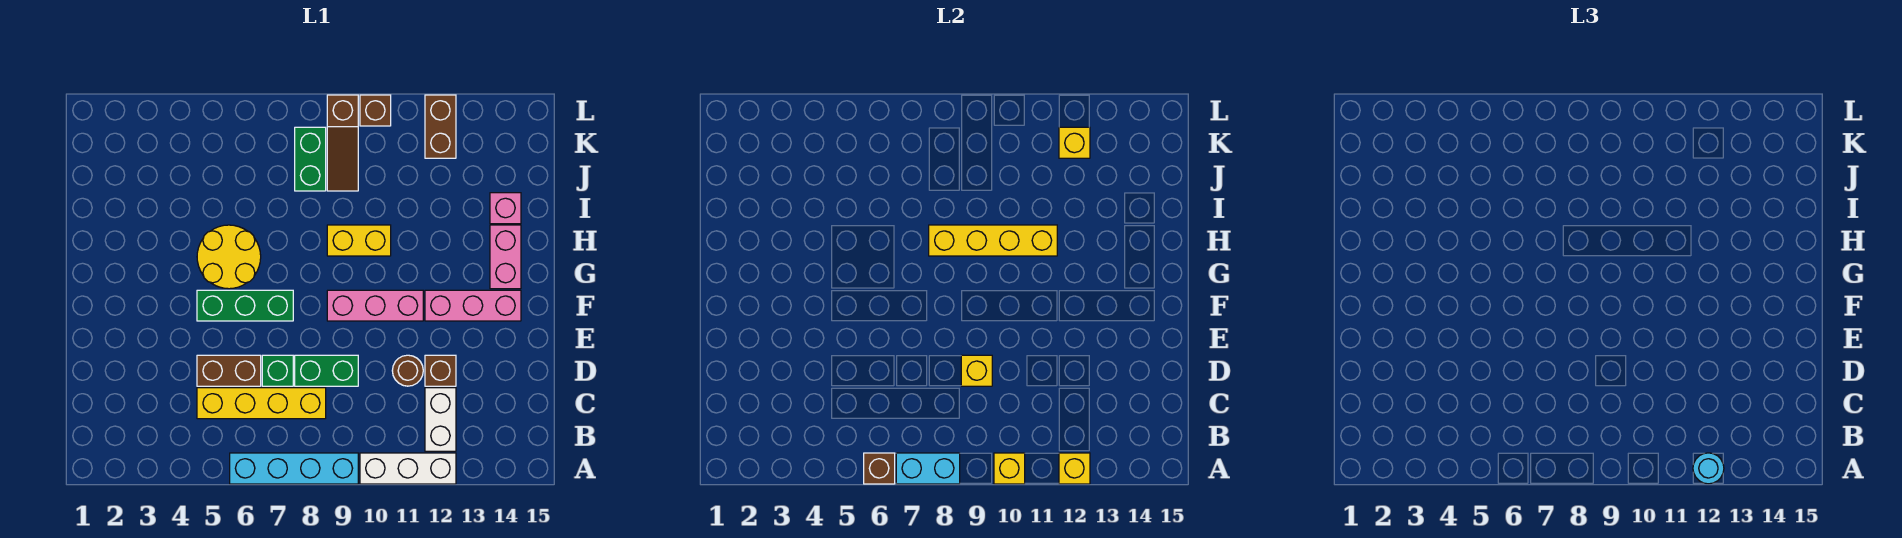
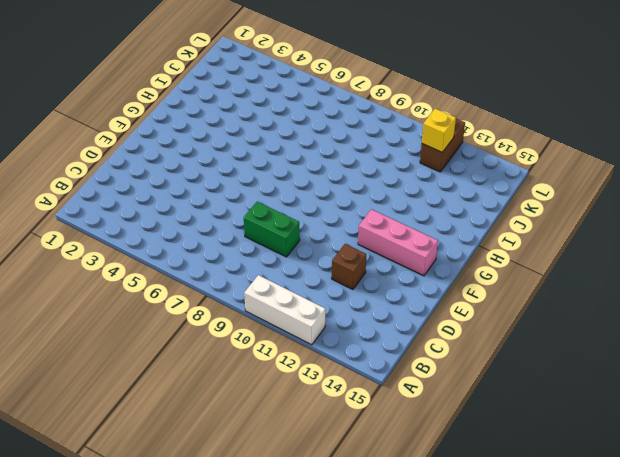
none -> cyan 1x4 brick [230,453,358,484]
none -> white 1x2 brick [425,388,456,451]
none -> yellow 1x4 brick [197,388,326,419]

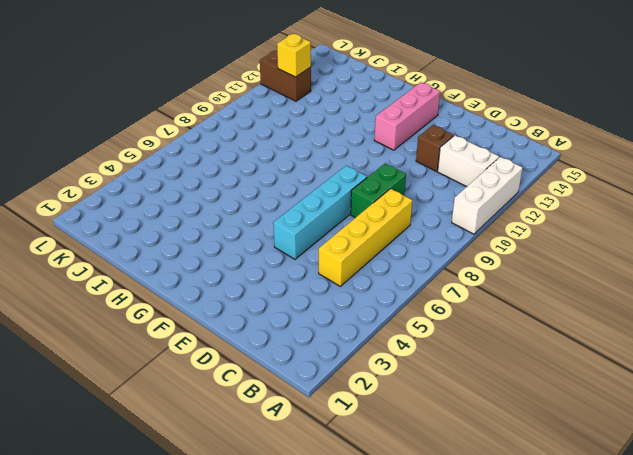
cyan 1x4 brick [273,166,367,259] -> cyan 1x4 brick moved to [230,453,358,484]
none -> brown 1x2 brick [197,355,261,386]
none -> green 1x1 brick [262,355,293,386]
none -> brown 1x1 round brick [392,355,423,386]

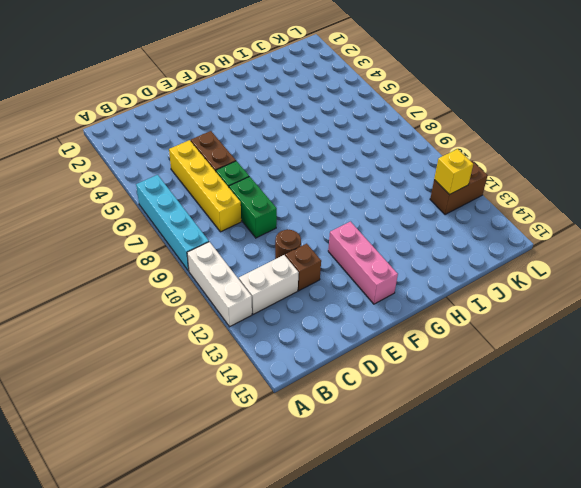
none -> green 1x3 brick [197,290,293,321]
none -> pink 1x3 brick [327,290,423,321]
none -> yellow 2x2 round brick [197,225,261,289]

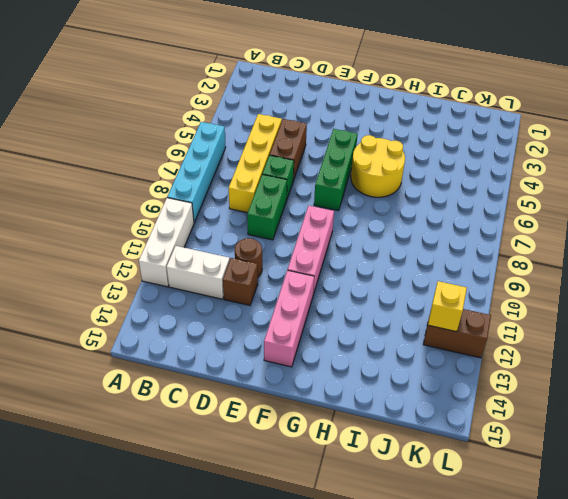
none -> pink 1x2 brick [490,225,521,289]
none -> yellow 1x2 brick [327,225,391,256]
none -> pink 1x1 brick [490,193,521,224]

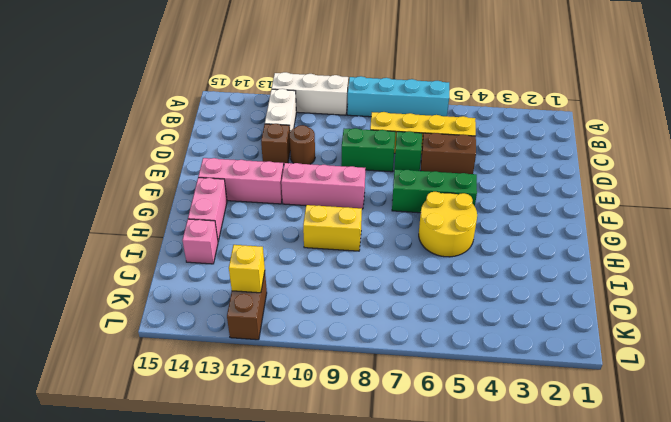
none -> green 1x2 brick [295,127,326,191]
none -> brown 1x3 slope [327,95,358,191]
none -> brown 1x1 brick [360,95,391,126]

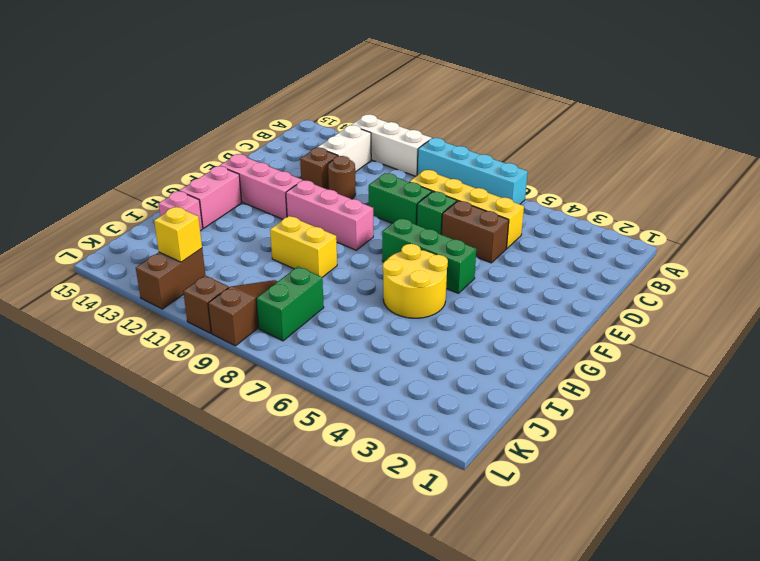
none -> brown 1x1 brick [864,453,895,484]
none -> cyan 1x2 brick [896,453,960,484]
none -> yellow 1x1 brick [994,453,1025,484]

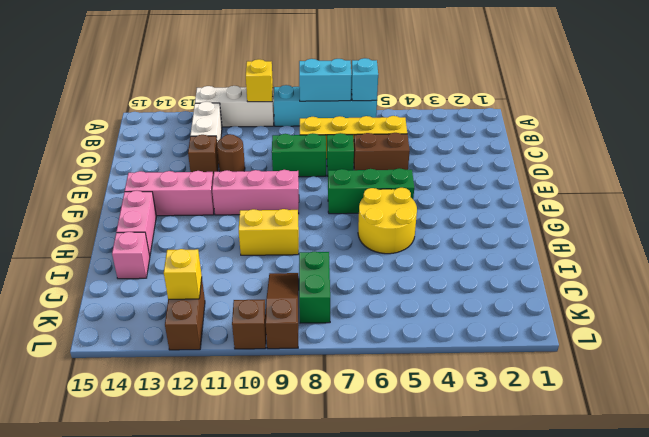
cyan 1x1 brick [351,58,378,101] -> brown 1x1 brick [864,453,895,484]
none -> yellow 1x1 brick [1059,453,1090,484]
none -> yellow 1x1 brick [961,355,992,386]
none -> yellow 1x4 brick [929,225,1057,256]

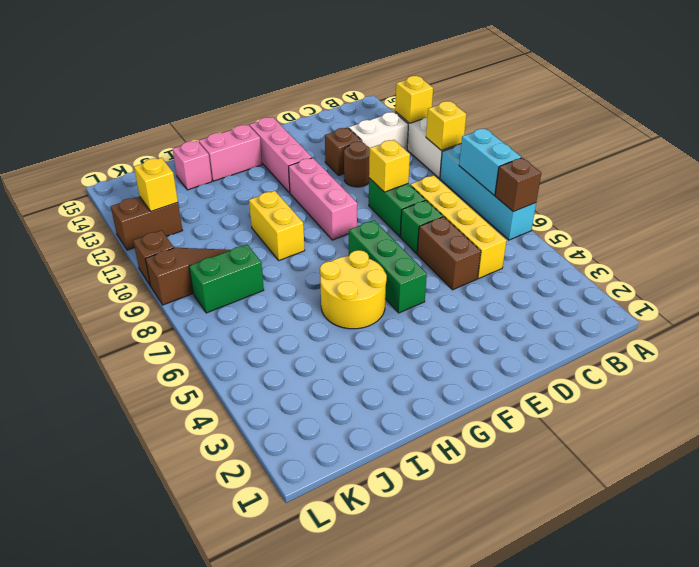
none -> yellow 1x4 brick [929,225,1057,256]
none -> cyan 1x1 round brick [1693,453,1724,484]

